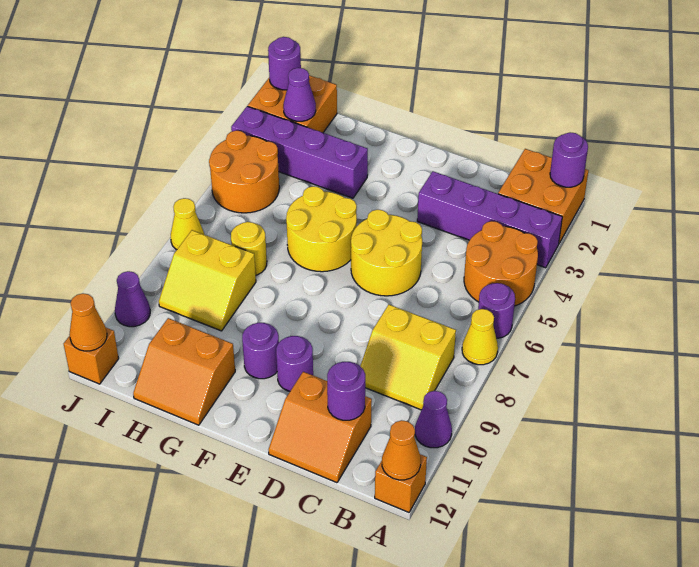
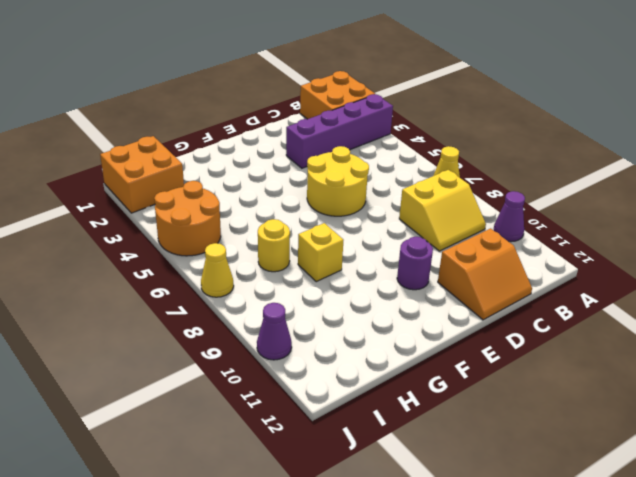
yellow 1x1 brick [298,223,343,282] -> none
none -> orange 2x2 round brick [464,221,538,306]
none -> purple 1x1 round brick [478,283,515,338]
none -> orange 1x1 brick [375,454,427,512]

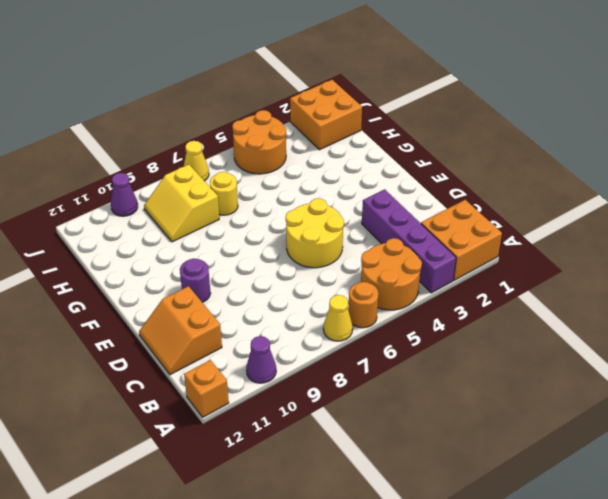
orange 1x1 round brick [348,282,378,328] -> purple 1x1 round brick [478,283,515,338]
none -> yellow 2x2 slope [360,305,456,410]
none -> yellow 2x2 round brick [286,186,357,272]
none -> purple 1x1 round brick [242,323,279,379]

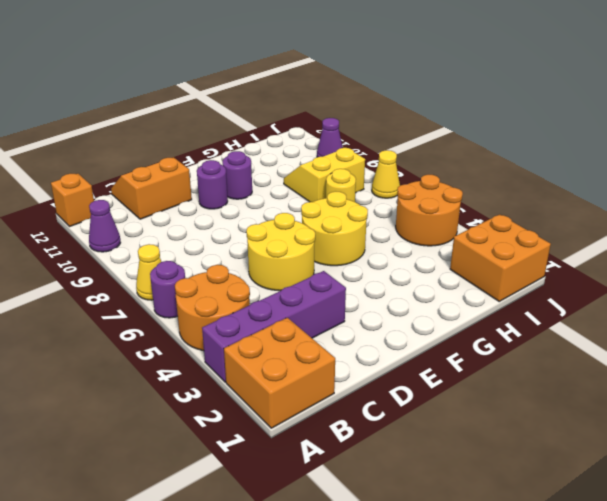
none -> yellow 2x2 slope [360,305,456,410]
none -> purple 1x4 brick [231,106,368,198]
none -> orange 2x2 slope [133,318,235,425]

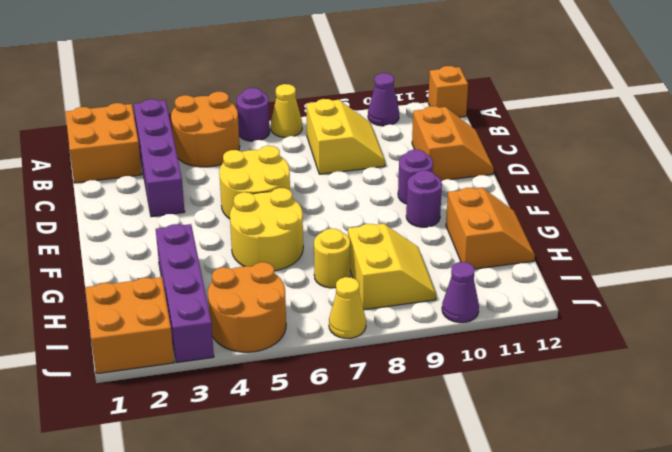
none -> orange 1x1 brick [64,328,119,384]
none -> purple 1x1 round brick [550,132,588,187]
none -> orange 1x1 cone [382,420,421,480]

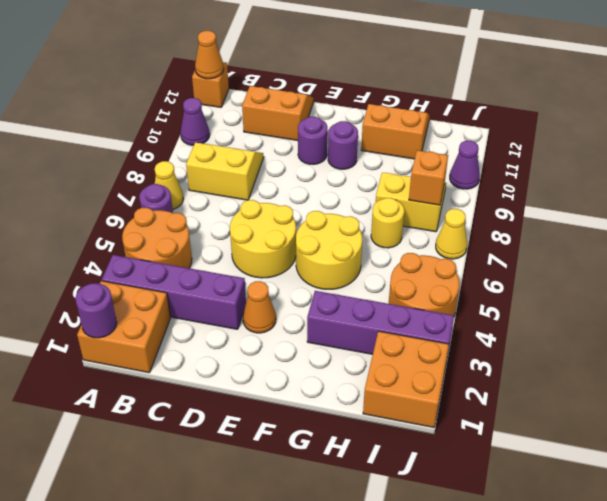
orange 1x1 cone [243,281,276,333] -> orange 1x1 cone moved to [69,293,107,351]
orange 1x1 brick [409,150,448,205] -> orange 1x1 brick moved to [64,328,119,384]
none -> purple 1x1 round brick [327,362,365,420]
none -> purple 1x1 cone [283,68,316,121]
none -> purple 1x1 round brick [268,37,301,90]

